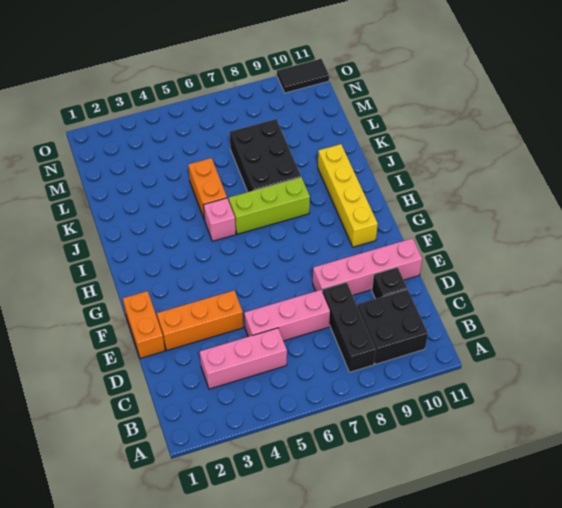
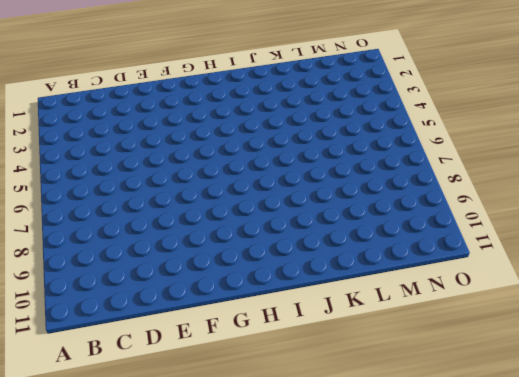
none -> black 1x3 brick [322,282,376,372]
none -> black 2x2 brick [358,289,428,364]
none -> pink 1x3 brick [200,328,287,389]

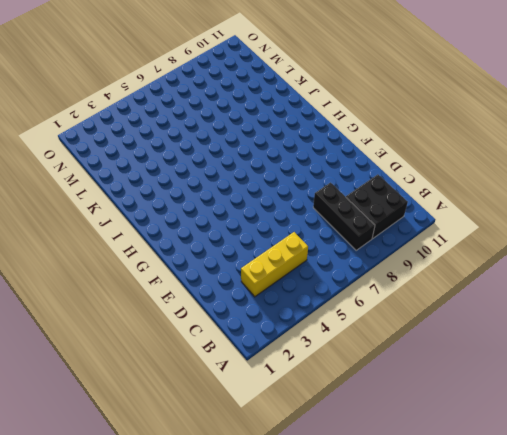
yellow 1x3 brick [241,232,308,297] -> pink 1x3 brick [200,328,287,389]
none -> pink 1x3 brick [244,290,330,341]
none -> black 1x1 brick [372,267,407,299]
none -> orange 1x2 brick [123,291,165,358]

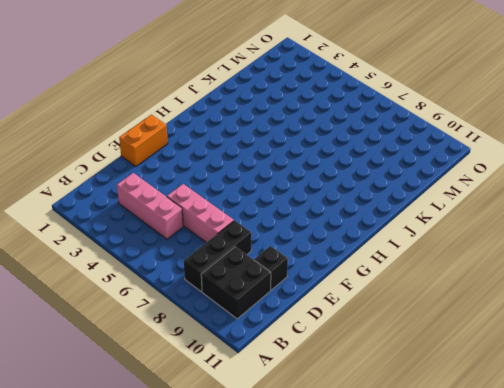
none -> orange 1x3 brick [157,291,243,350]
none -> pink 1x4 brick [313,238,422,295]
none -> yellow 1x4 brick [318,144,378,247]

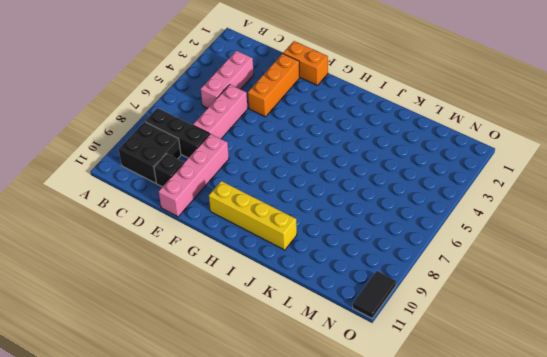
none -> pink 1x1 brick [204,198,236,241]
none -> lime 1x3 brick [229,177,310,234]
none -> orange 1x2 brick [188,158,227,220]

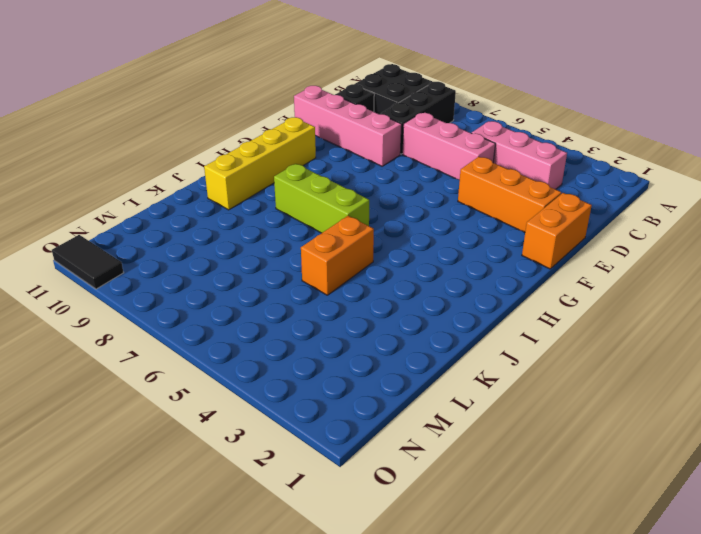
none -> pink 1x1 brick [204,198,236,241]
none -> black 2x3 brick [230,119,301,192]

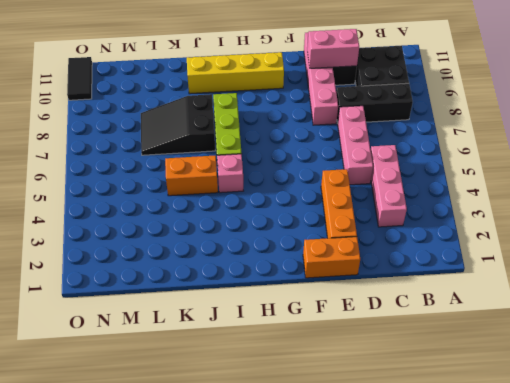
pink 1x2 brick [307,29,359,68] -> none
black 2x3 slope [141,94,215,155] -> black 2x3 brick [230,119,301,192]

